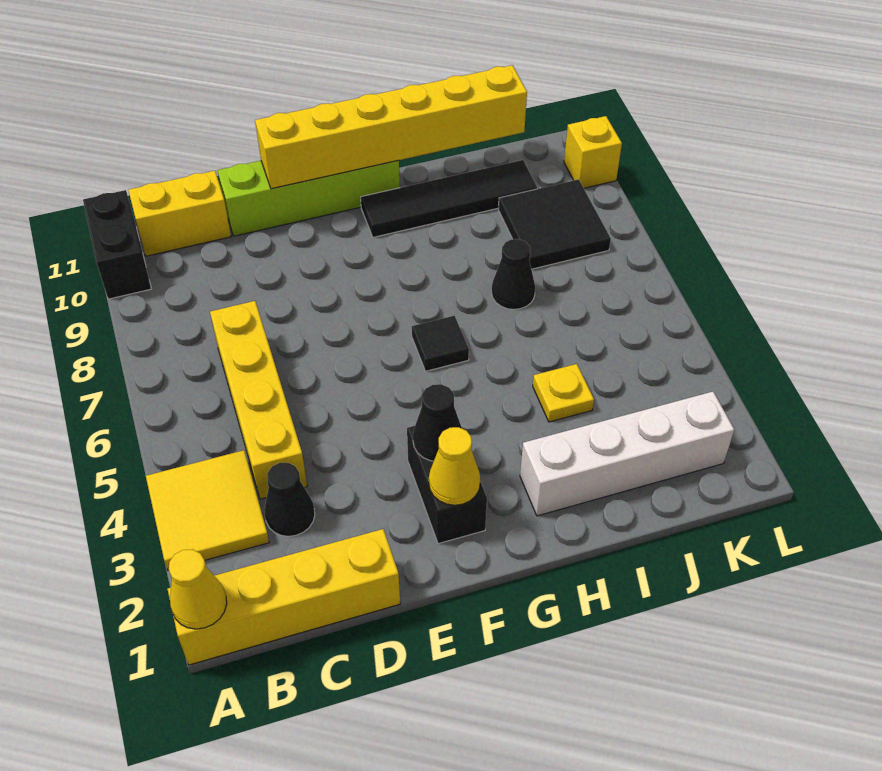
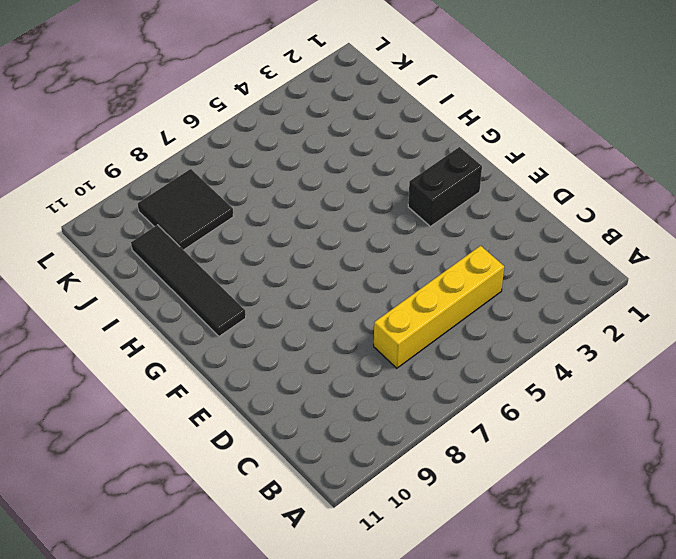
none -> yellow 1x4 brick [168,529,400,665]
none -> yellow 2x2 tile [146,450,269,570]
none -> black 1x2 brick [83,190,151,299]

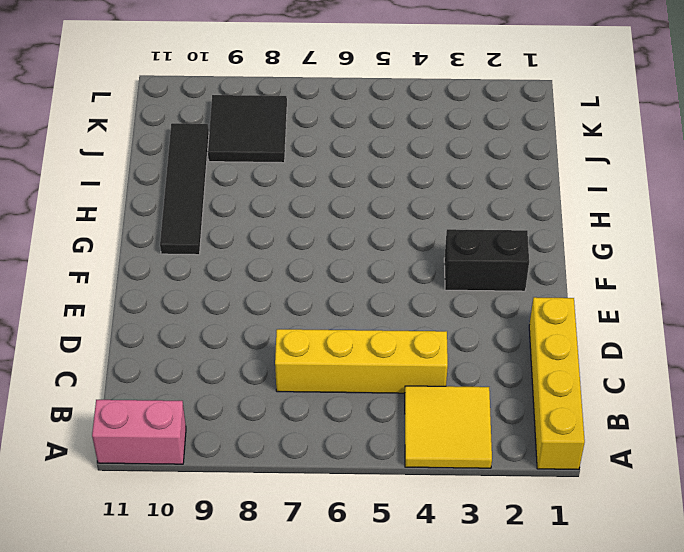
pink 1x2 brick [92,400,186,464] -> black 1x2 brick [83,190,151,299]
none -> yellow 1x2 brick [128,171,231,256]
none -> black 1x1 cone [264,463,315,536]
none -> lime 1x4 brick [217,160,400,236]

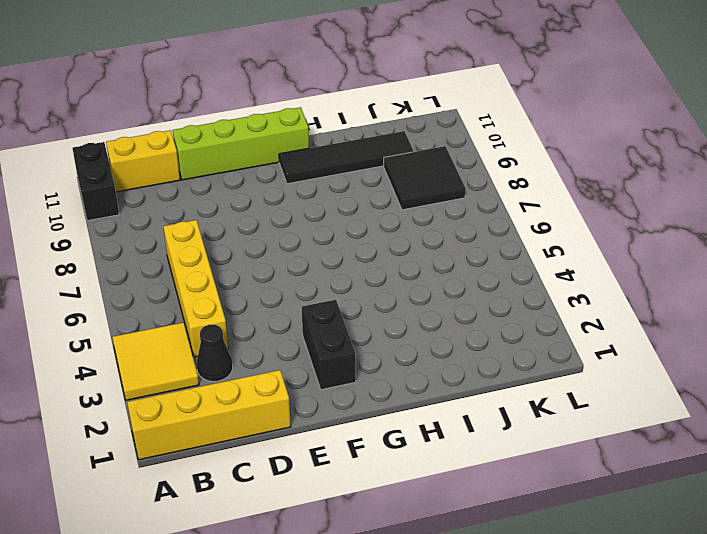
none -> black 1x1 tile [412,316,469,371]
none -> white 1x4 brick [520,392,734,516]
none -> yellow 1x1 plate [533,364,594,422]

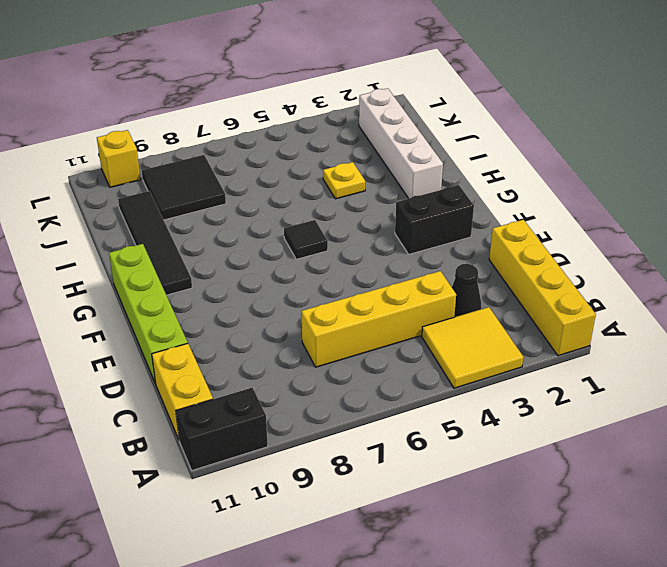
none -> black 1x1 cone [491,239,535,310]
none -> yellow 1x1 cone [169,550,227,629]
none -> yellow 1x6 brick [255,65,527,189]

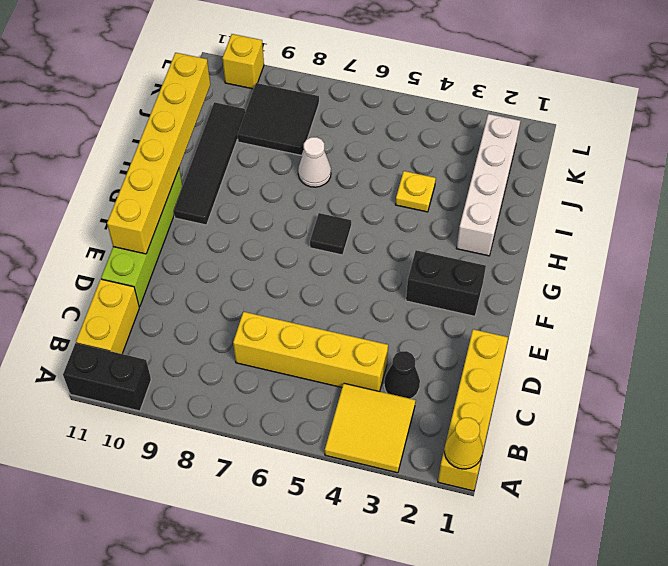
white 1x1 cone [298,137,331,187] -> black 1x1 cone [491,239,535,310]
none -> yellow 1x1 cone [429,427,480,505]
none -> black 1x1 cone [413,384,462,461]

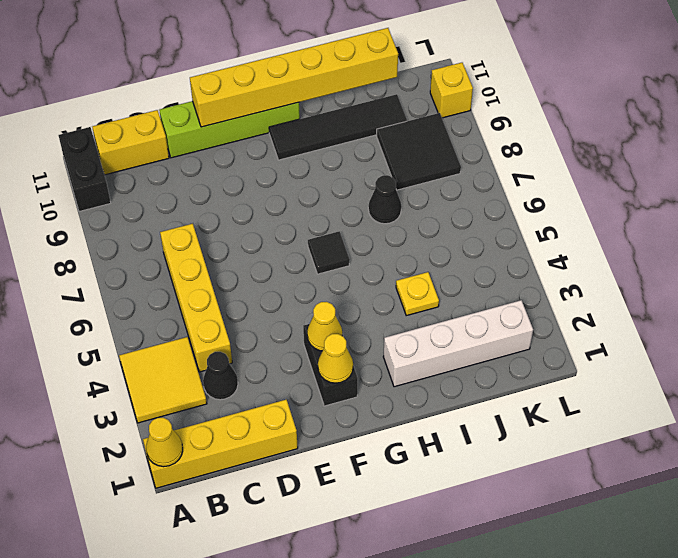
yellow 1x1 cone [307,302,342,351] -> black 1x1 cone [413,384,462,461]

